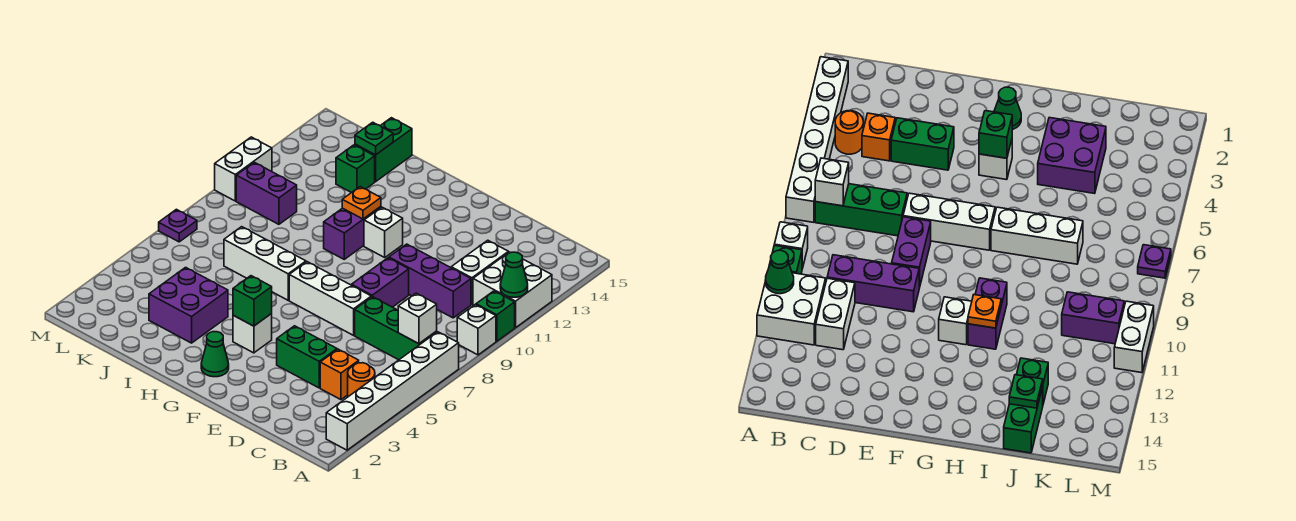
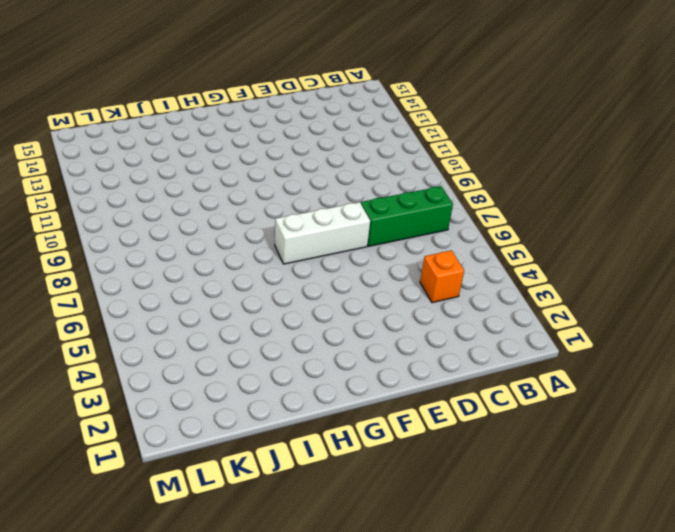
none -> white 1x6 brick [326,332,459,450]
none -> white 1x1 brick [457,305,496,355]
none -> green 1x1 brick [476,291,515,341]

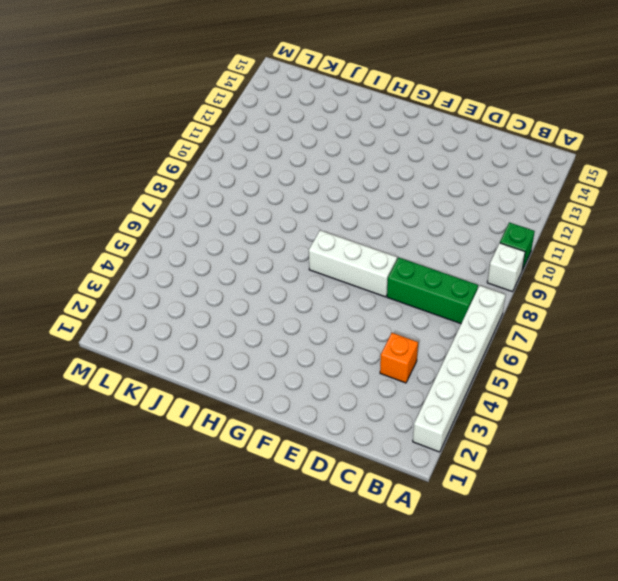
none -> white 2x2 brick [473,252,552,328]
none -> orange 1x1 round brick [348,363,375,397]
none -> purple 1x3 brick [389,244,471,318]

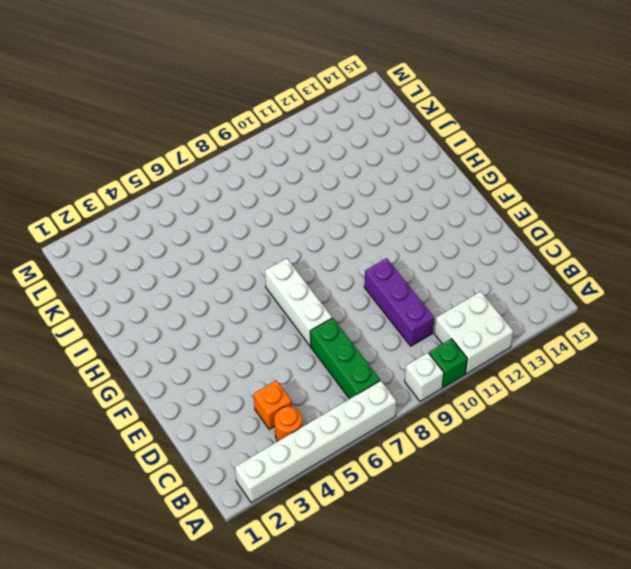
none -> white 1x2 brick [451,240,508,304]
none -> green 1x2 brick [277,326,337,388]
none -> purple 1x2 brick [352,258,409,307]

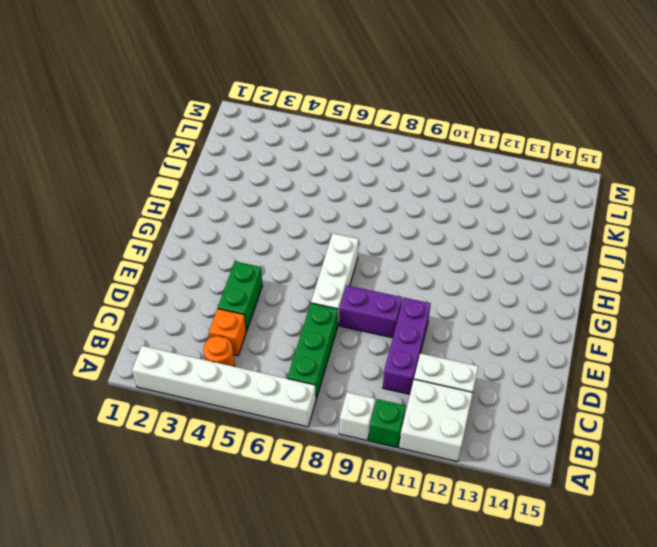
none -> green 1x1 cone [201,332,229,377]
none -> white 1x1 brick [233,314,272,353]
none -> white 1x1 brick [364,207,403,257]

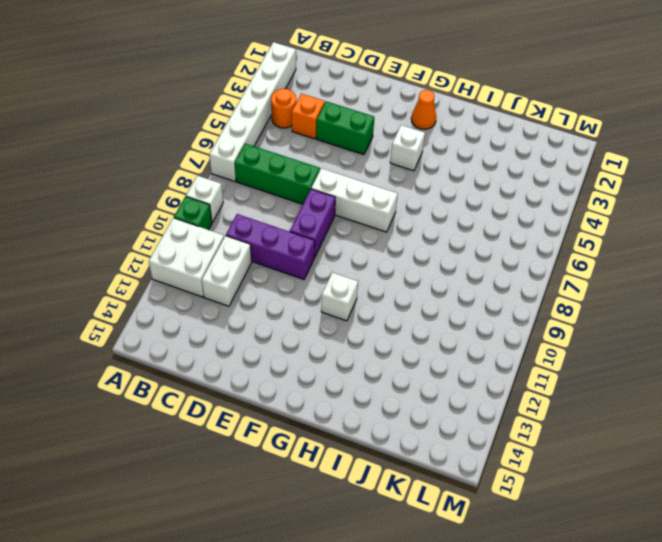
orange 1x1 cone [411,90,436,129] -> green 1x1 cone [201,332,229,377]
none -> white 1x3 brick [224,227,306,300]
none -> purple 1x2 brick [324,207,381,259]
none -> purple 2x2 brick [149,267,228,343]

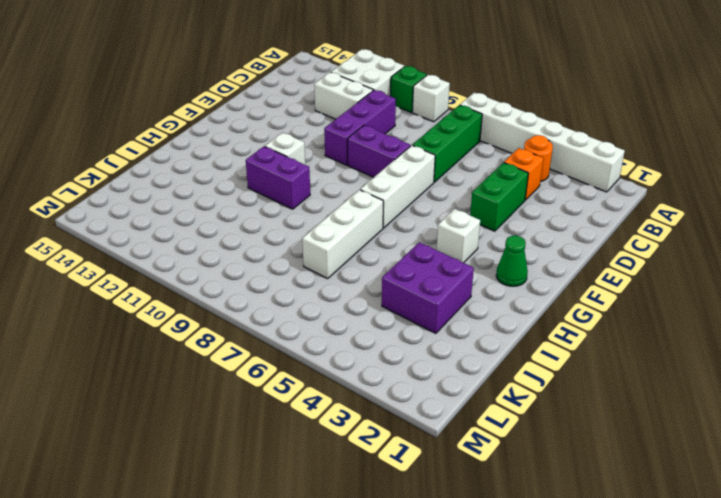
none -> green 1x1 brick [336,145,375,193]
none -> green 1x2 brick [355,118,412,182]
none -> purple 1x2 brick [236,162,297,224]

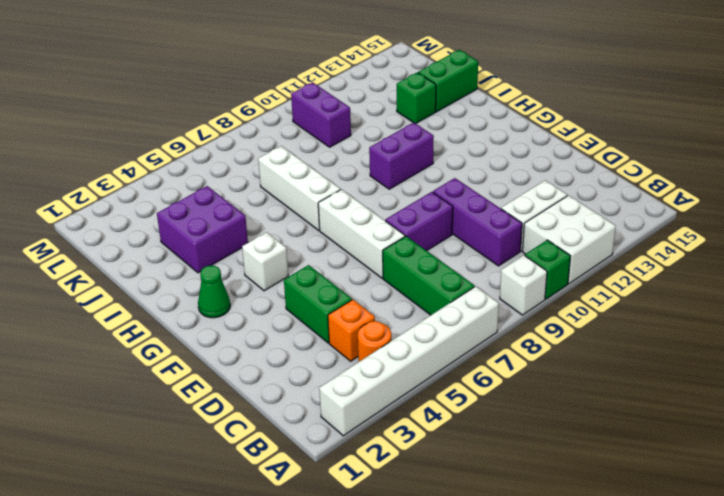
none -> white 1x1 brick [364,207,403,257]
none -> purple 1x1 plate [159,209,197,242]
none -> white 1x2 brick [215,137,272,201]

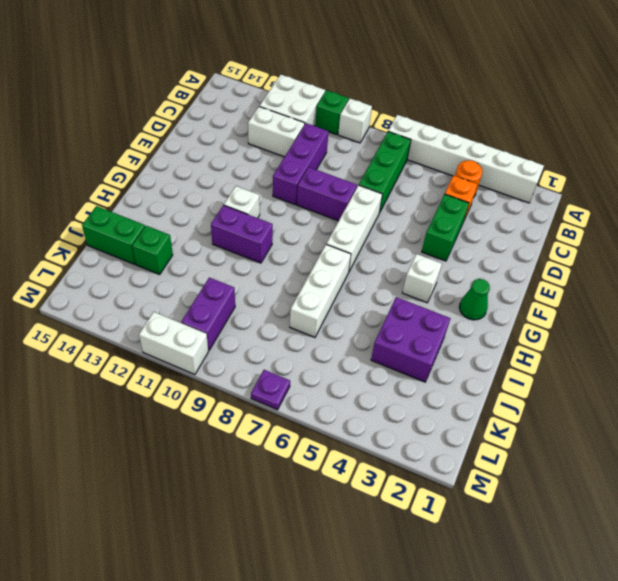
none -> green 1x1 cone [500,252,528,297]
none -> white 1x1 brick [398,293,437,344]
none -> green 1x1 brick [233,276,272,326]

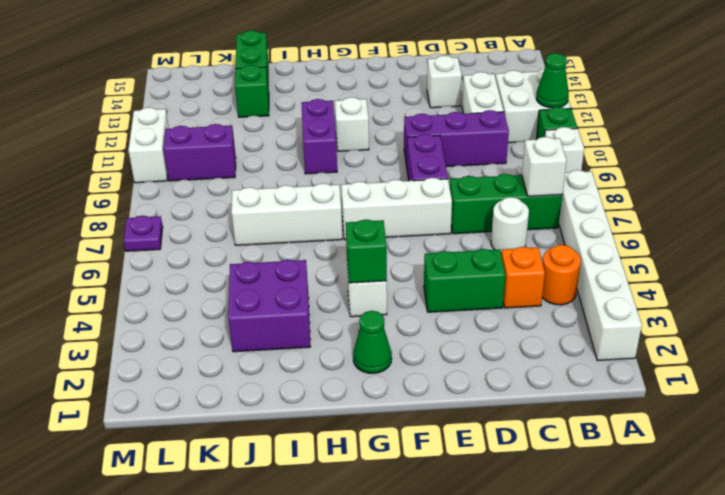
white 1x1 round brick [491,197,529,254] -> none
white 1x1 brick [427,56,462,108] -> none
none -> orange 1x1 plate [342,187,381,219]
none -> green 1x1 plate [355,122,393,155]

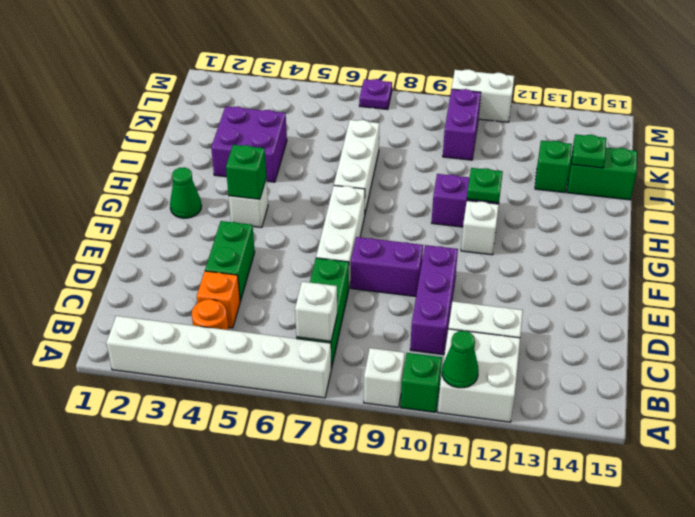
green 1x1 plate [467,168,503,203] -> orange 1x1 plate [342,187,381,219]

